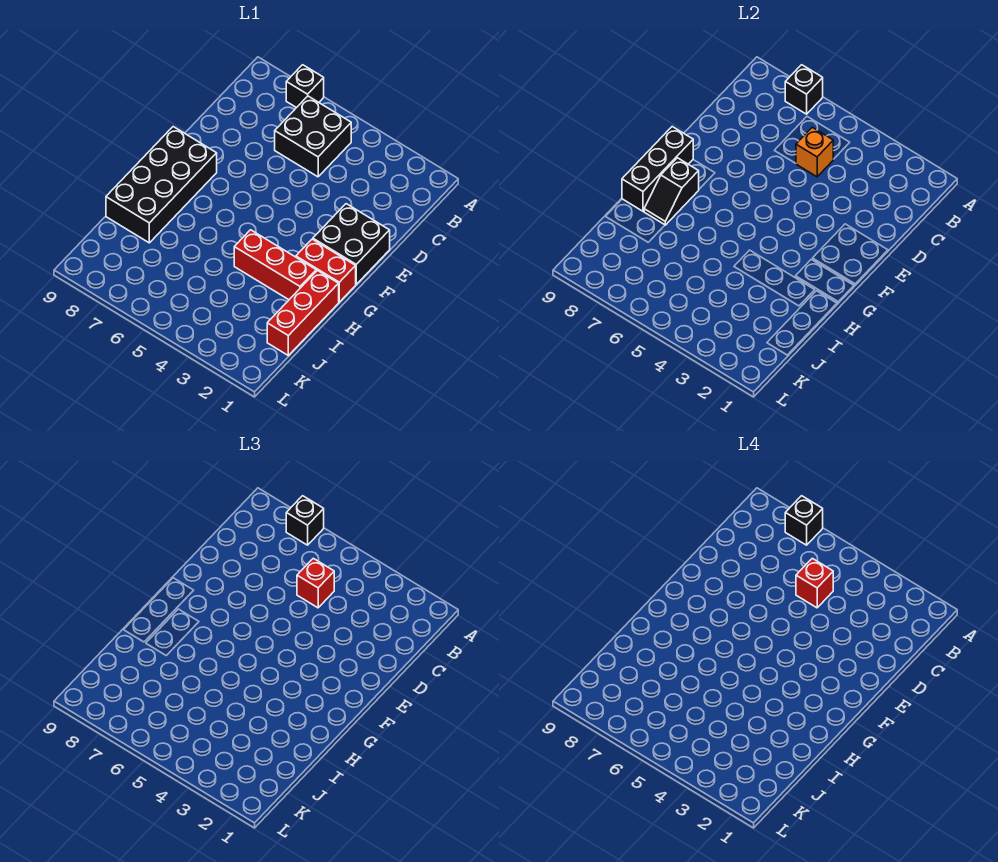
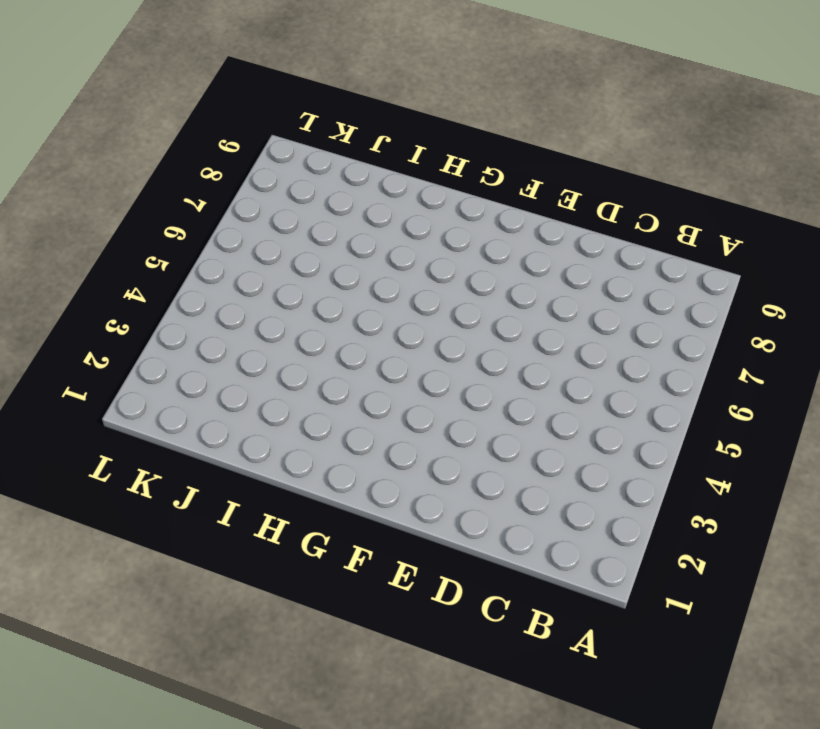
none -> black 1x1 brick [286,65,324,108]
none -> black 2x2 brick [275,96,351,177]
none -> black 2x2 brick [313,204,390,284]

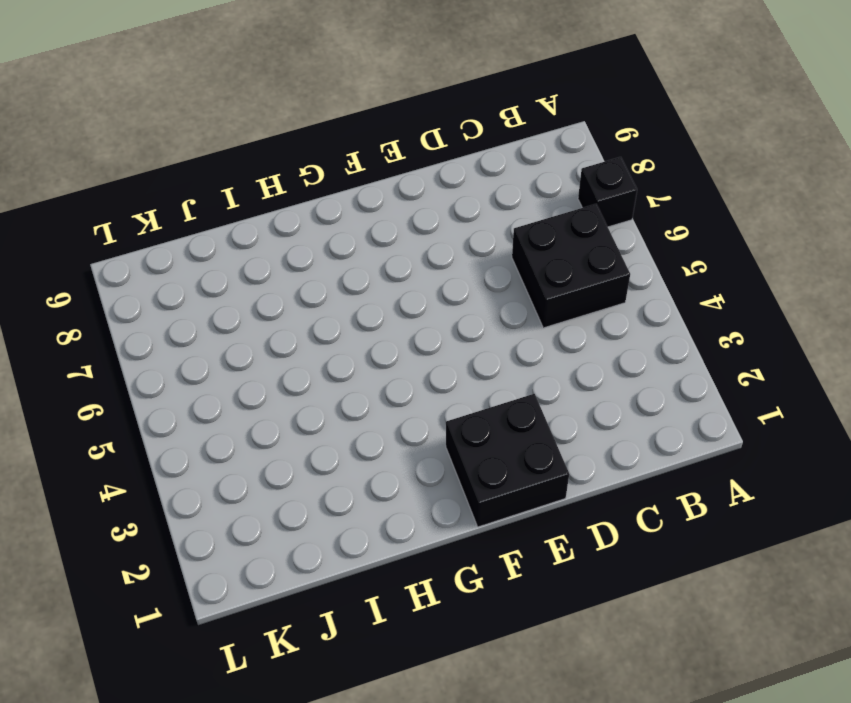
none -> black 2x4 brick [106,127,217,243]
none -> red 1x2 brick [296,239,356,302]
none -> red 1x3 brick [267,271,339,355]

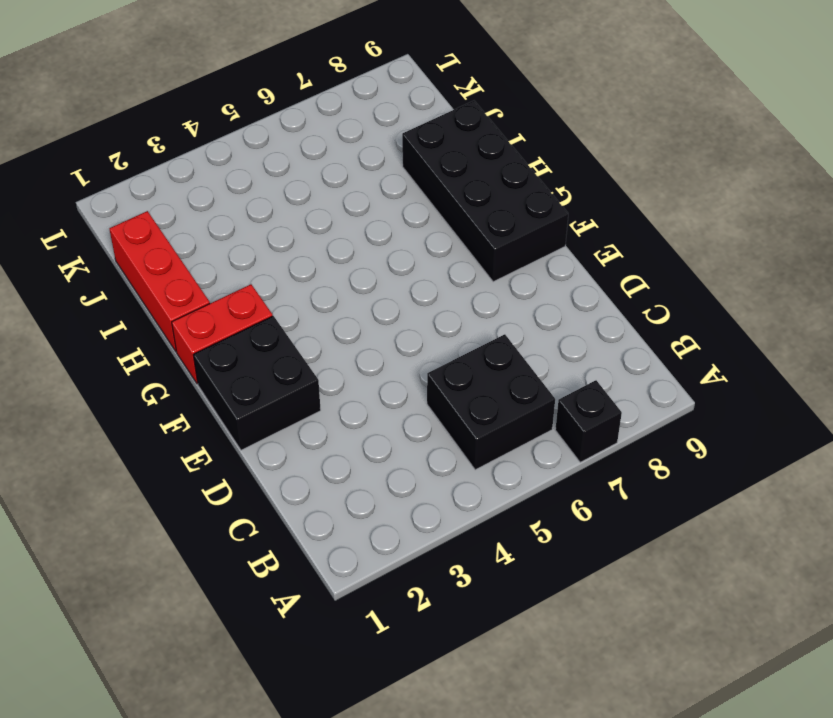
none -> red 1x3 brick [234,230,316,300]
none -> black 1x1 brick [785,65,823,114]
none -> orange 1x1 brick [796,127,833,177]

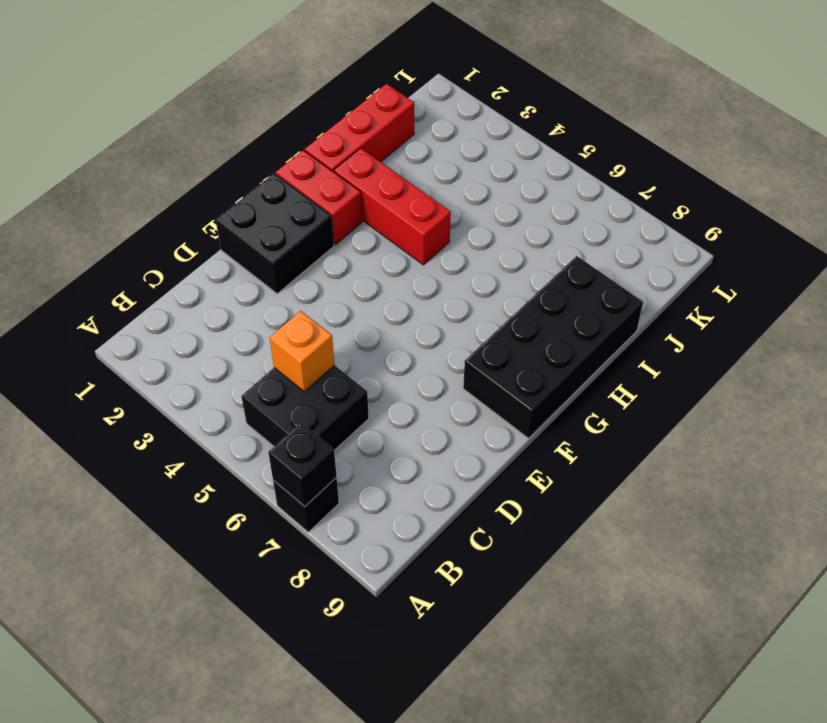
none -> black 1x3 brick [622,127,693,211]
none -> black 1x2 slope [644,158,699,225]
none -> black 1x1 brick [286,496,324,545]

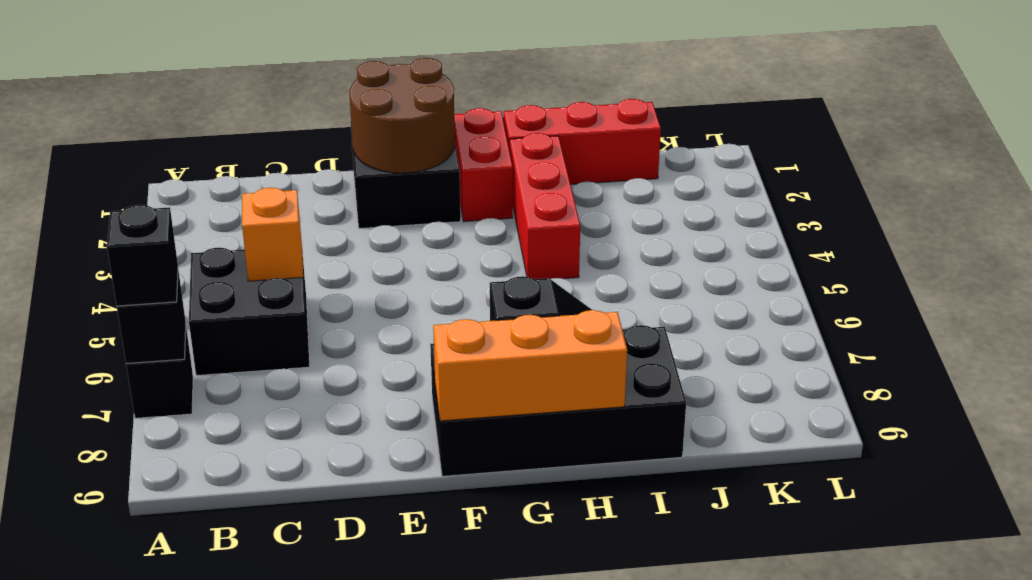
brown 2x2 round brick [350,58,455,173] -> none
orange 1x3 brick [433,310,627,421] -> black 1x3 brick [622,127,693,211]
none -> red 1x1 brick [297,558,334,608]
none -> black 1x1 brick [785,496,823,545]
none -> red 1x1 brick [796,558,833,608]

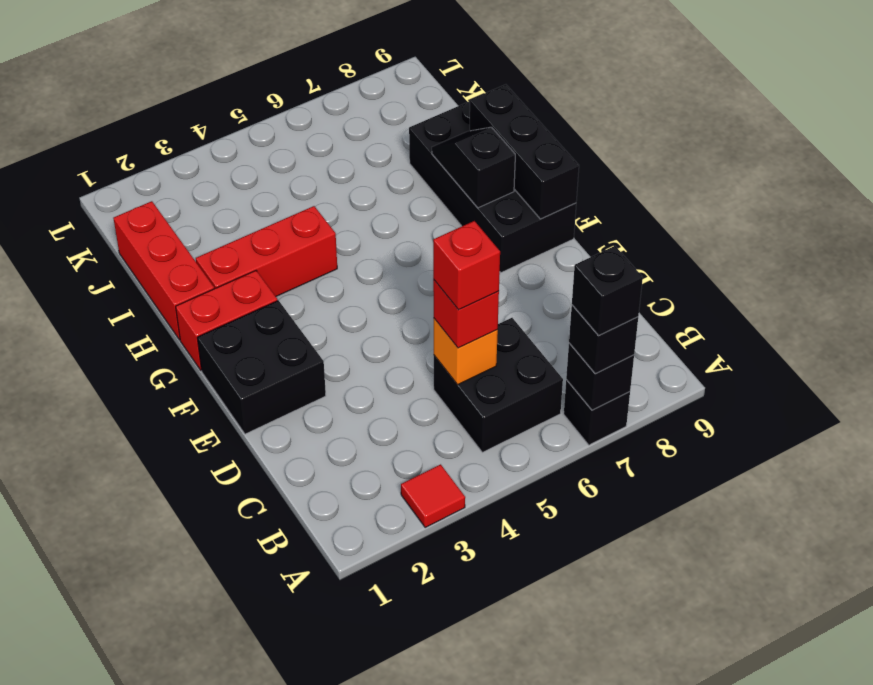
red 1x1 tile [401,464,465,527] -> none

